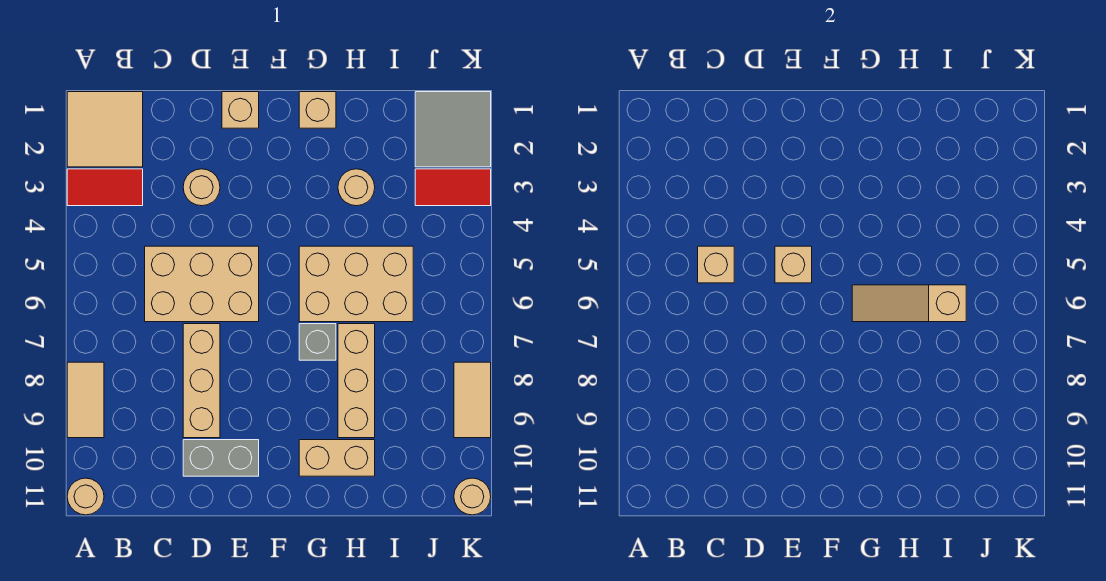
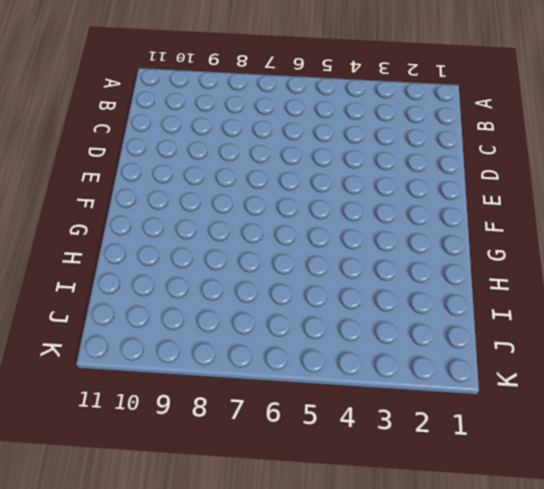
none -> tan 2x2 tile [67,92,143,167]
none -> red 1x2 tile [67,169,143,206]
none -> tan 1x2 tile [67,362,104,438]

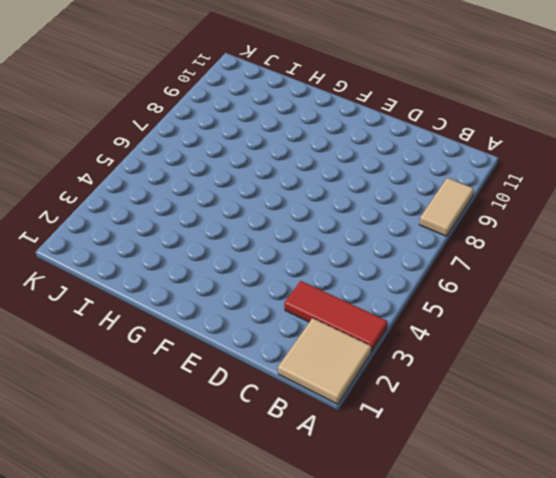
red 1x3 tile [284,281,388,352] -> red 1x2 tile [67,169,143,206]
none -> tan 1x1 round brick [67,478,104,515]
none -> tan 2x3 brick [145,246,259,322]
none -> tan 1x1 round brick [183,169,220,206]

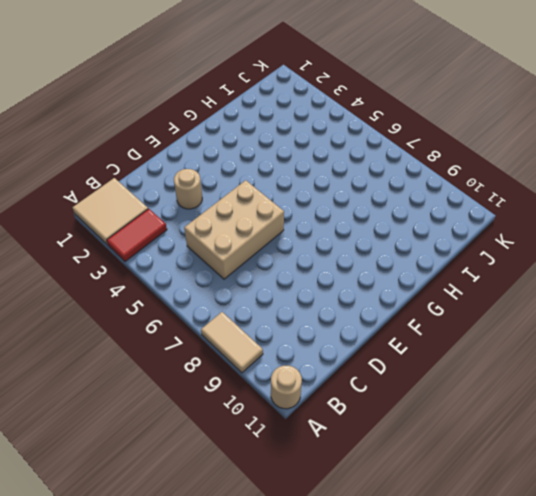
none -> tan 1x3 brick [183,324,220,438]
none -> grey 1x2 brick [183,440,259,476]
none -> tan 1x1 brick [222,92,259,128]

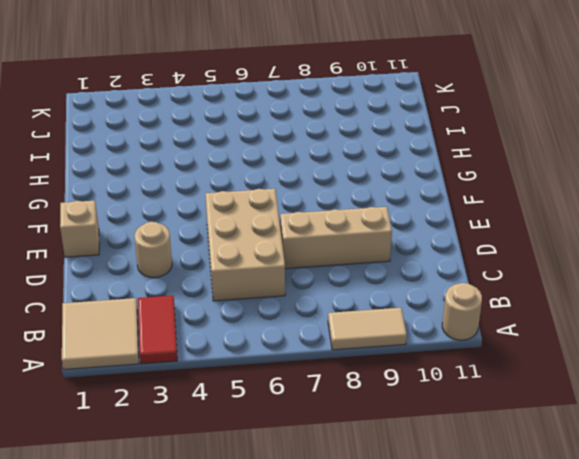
none -> grey 1x2 brick [183,440,259,476]
none -> tan 1x1 brick [299,92,336,128]
none -> tan 2x3 brick [299,246,413,322]

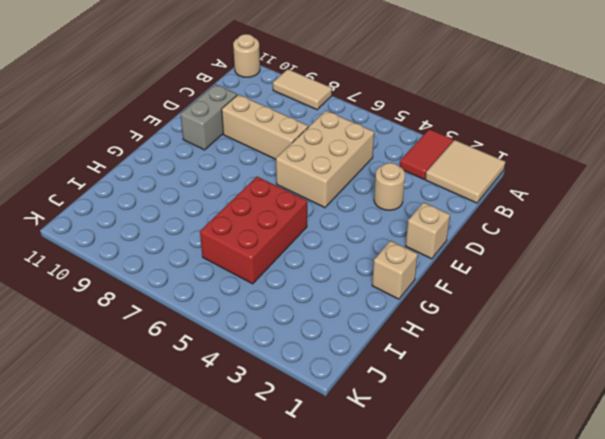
red 2x3 brick [200,177,307,284] -> tan 2x3 brick [299,246,413,322]
none -> grey 1x1 brick [299,324,336,360]
none -> tan 1x2 brick [299,440,375,476]
none -> tan 1x1 round brick [338,169,375,206]

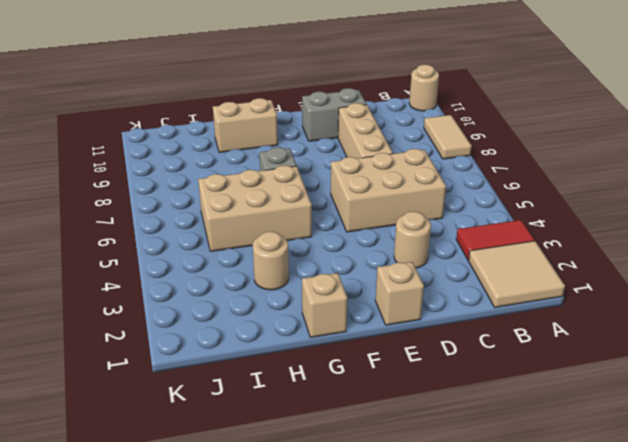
none -> tan 1x3 brick [338,324,375,438]
none -> grey 2x2 tile [415,92,491,167]
none -> red 1x2 tile [415,169,491,206]

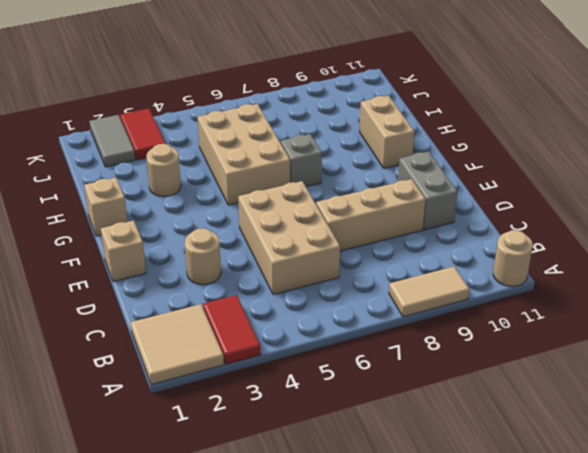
grey 1x2 tile [89,115,135,167] -> grey 2x2 tile [415,92,491,167]
none -> tan 1x3 brick [338,324,375,438]
none -> tan 1x2 tile [454,362,491,438]
none -> tan 1x1 round brick [454,478,491,515]

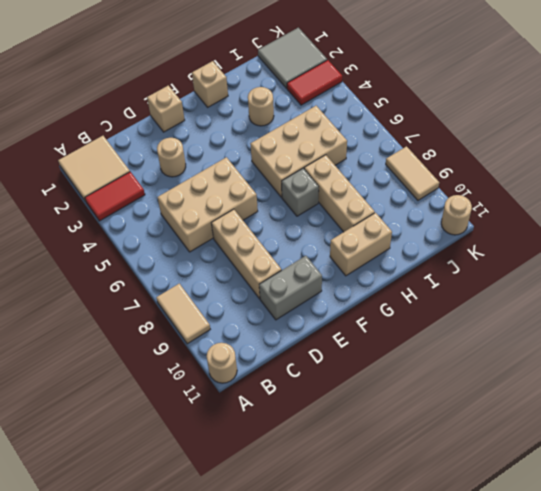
none -> tan 1x1 brick [698,246,734,283]
none -> tan 1x1 brick [775,246,812,283]
none -> tan 1x3 slope [852,285,966,322]

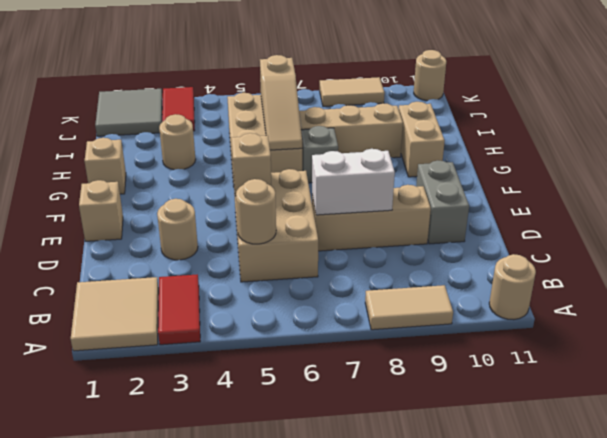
tan 1x1 round brick [236,179,276,244] -> tan 1x1 brick [698,246,734,283]
white 1x2 brick [312,149,395,215] -> none

